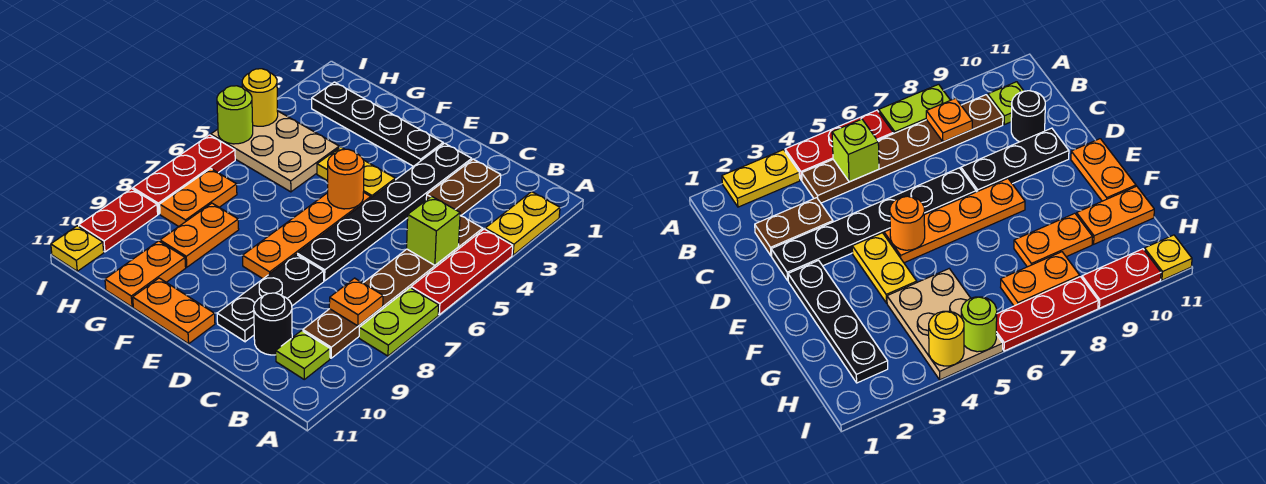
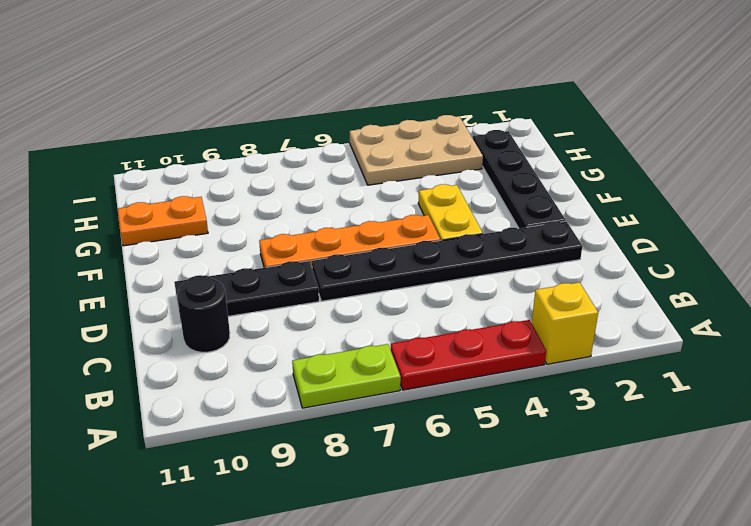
yellow 1x1 brick [532,282,598,364] -> yellow 1x2 plate [485,192,560,255]
tan 2x3 plate [350,115,483,185] -> tan 2x3 plate turned to [211,111,339,192]
none -> brown 1x6 plate [303,215,483,358]
none -> lime 1x1 plate [276,331,330,379]
none -> brown 1x2 plate [426,159,501,215]

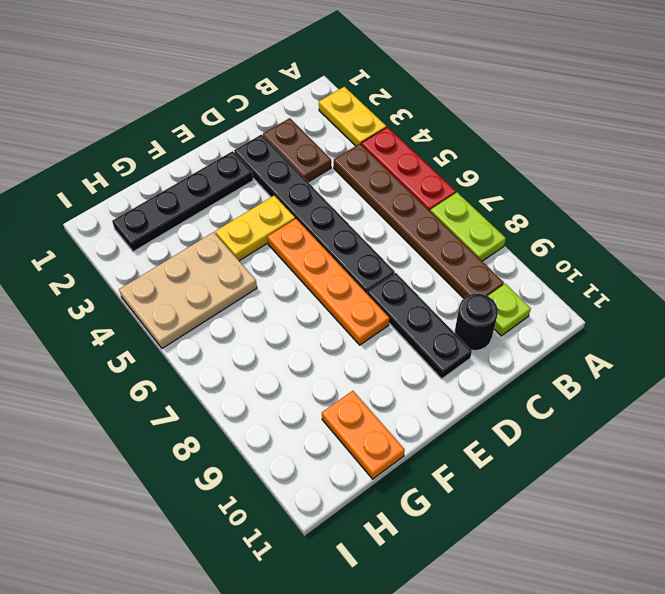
none -> orange 1x2 plate [133,278,215,344]
none -> orange 1x2 plate [160,203,239,267]
none -> orange 1x2 plate [160,169,237,227]

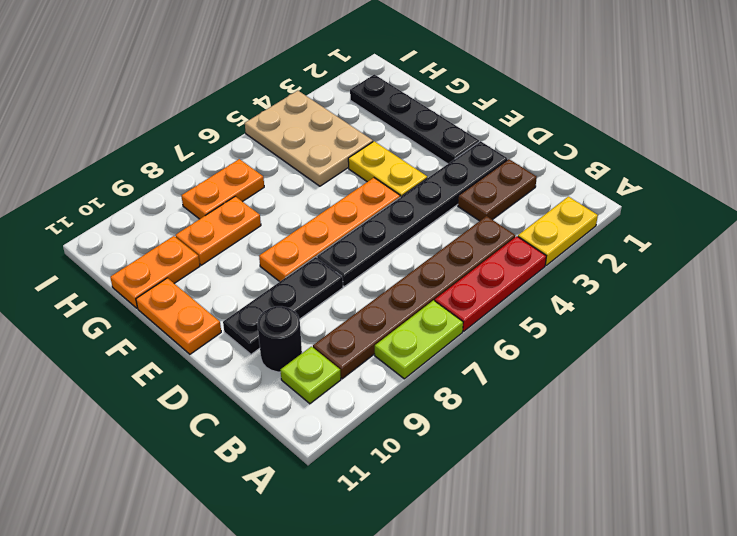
none -> red 1x3 plate [133,135,235,214]
none -> red 1x2 plate [79,189,158,252]
none -> yellow 1x1 plate [51,226,104,271]

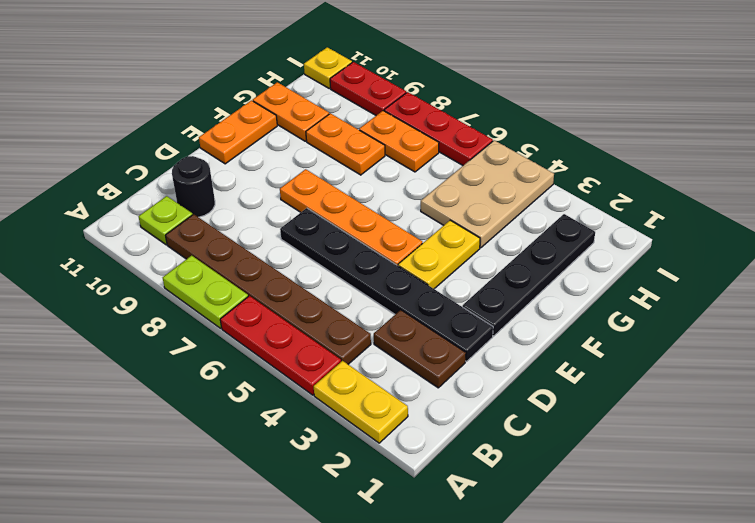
none -> black 1x3 plate [217,254,324,342]
none -> lime 1x1 brick [407,196,460,265]
none -> orange 1x1 plate [329,278,383,326]

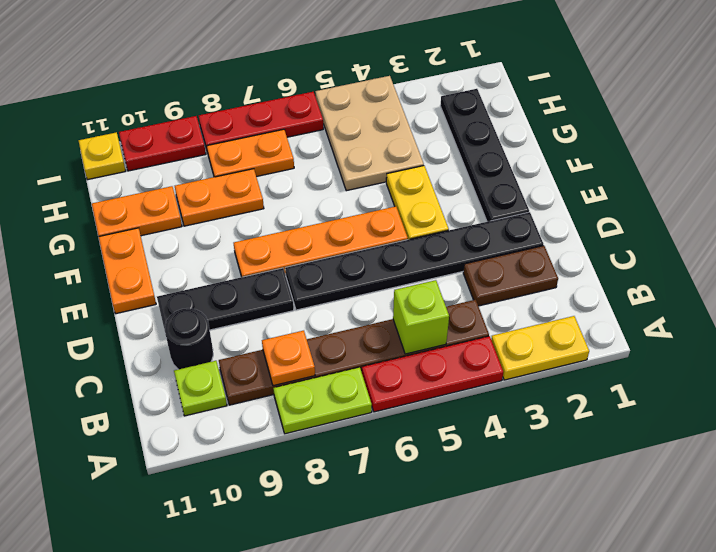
none -> orange 1x1 round brick [328,149,364,209]
none -> yellow 1x1 round brick [242,69,278,126]
none -> lime 1x1 round brick [217,86,253,144]

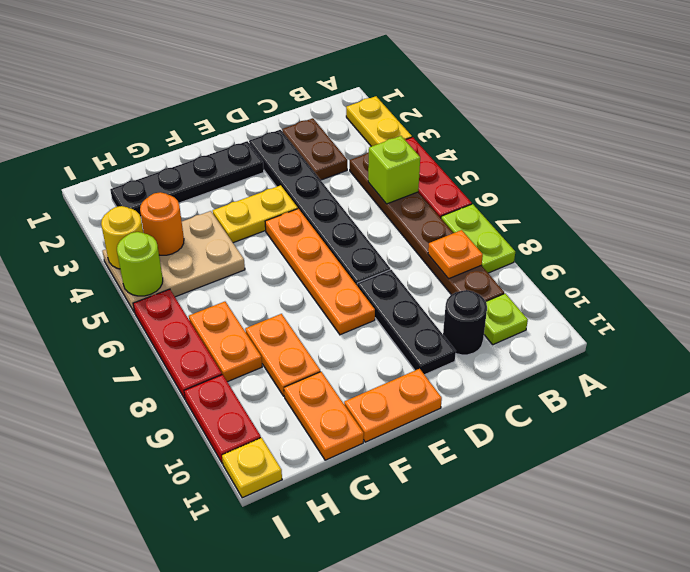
orange 1x1 round brick [140,192,184,255] -> orange 1x1 round brick moved to [328,149,364,209]

